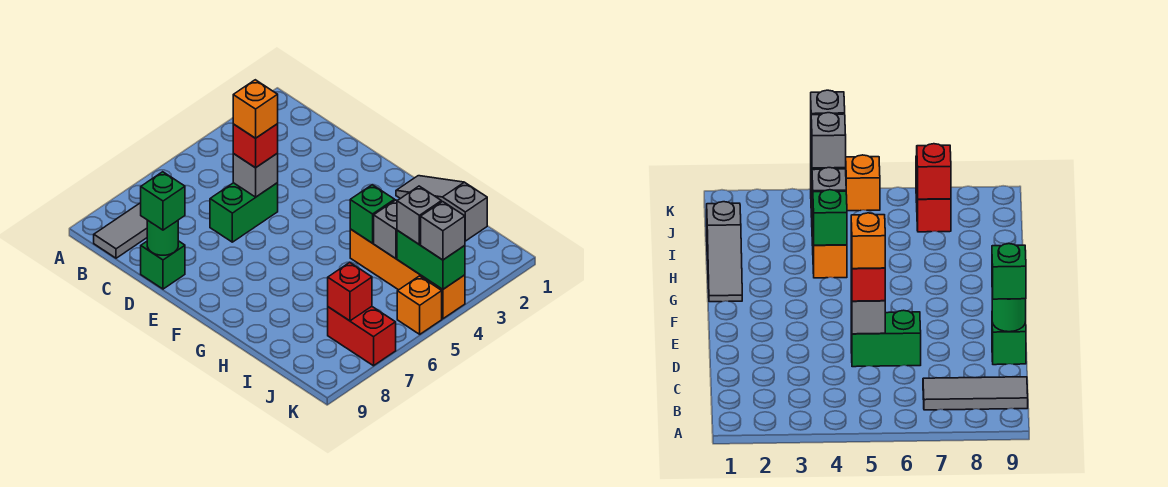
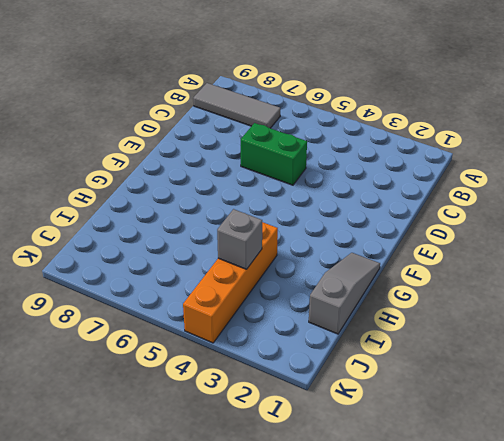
none -> green 1x1 brick [141,241,185,289]
none -> red 1x2 brick [328,307,396,366]
none -> orange 1x1 brick [397,276,442,334]

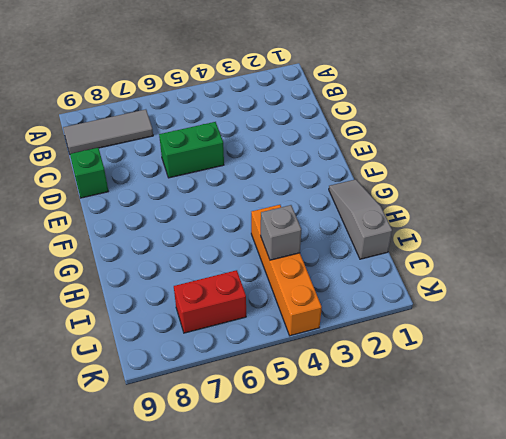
red 1x2 brick [174,270,246,333] -> red 1x2 brick turned to [328,307,396,366]
none -> orange 1x1 brick [397,276,442,334]
none -> grey 1x1 brick [233,154,278,197]
none -> green 1x1 round brick [147,220,178,255]

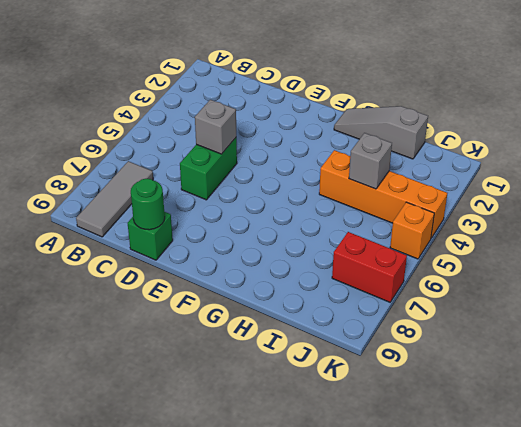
none -> green 1x1 brick [350,185,395,243]
none -> green 1x2 brick [397,230,465,289]
none -> red 1x1 brick [328,262,372,321]

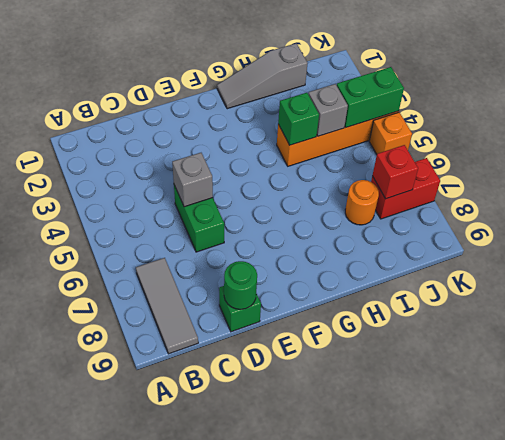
orange 1x1 round brick [345,180,379,225] -> none
none -> red 1x1 brick [233,124,278,168]
none -> green 1x1 brick [141,172,185,230]
none -> grey 1x1 brick [397,186,441,244]

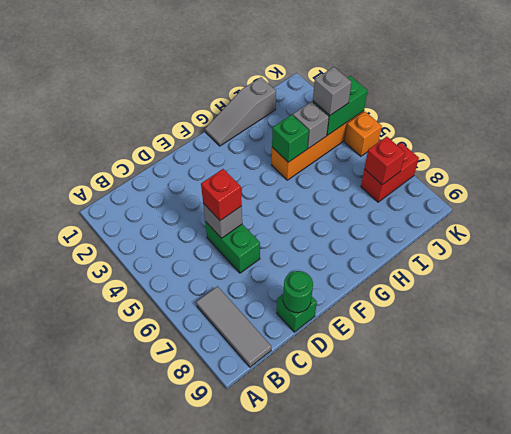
none -> green 1x1 brick [141,172,185,230]
none -> grey 1x1 brick [421,202,465,260]
none -> orange 1x1 brick [233,80,278,138]

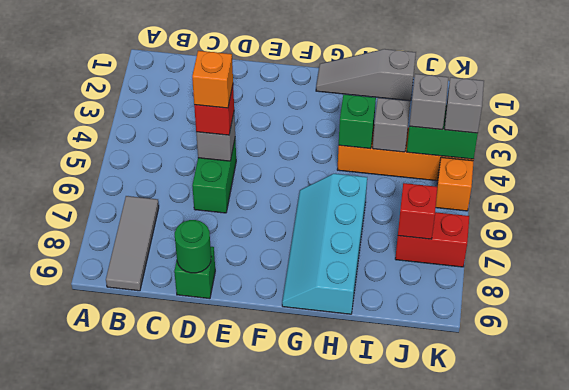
cyan 2x4 slope [282,174,367,314] -> none
none -> green 1x1 brick [141,172,185,230]

